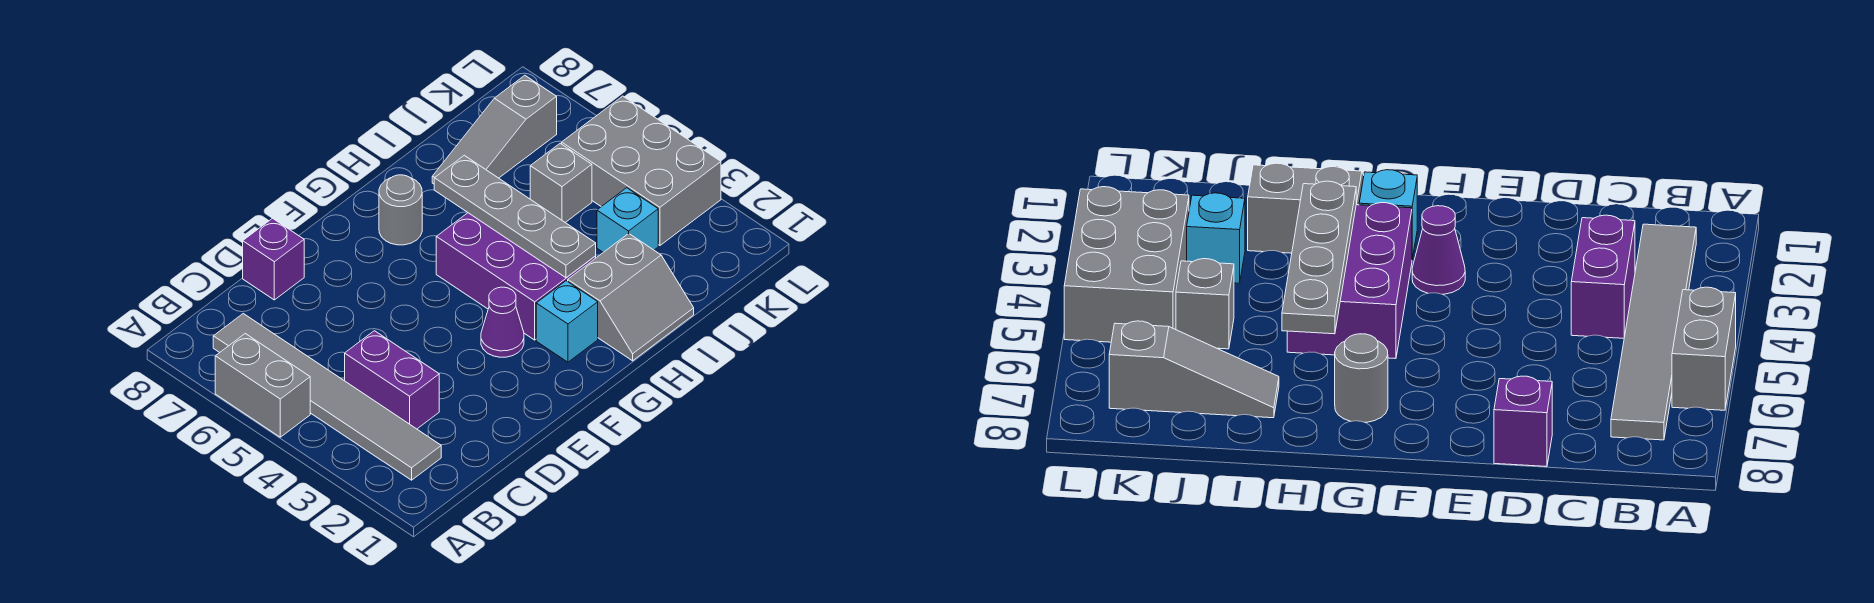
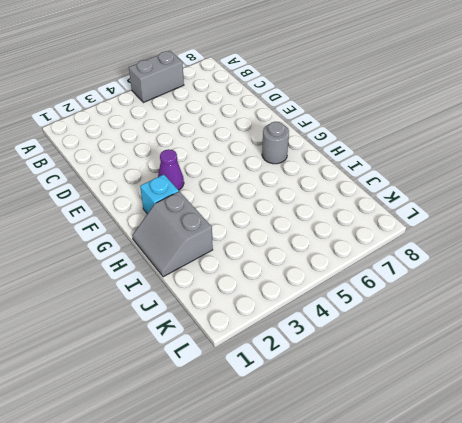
none -> grey 1x6 tile [213,314,441,480]
none -> purple 1x2 brick [345,331,439,429]
none -> purple 1x1 brick [243,218,304,300]

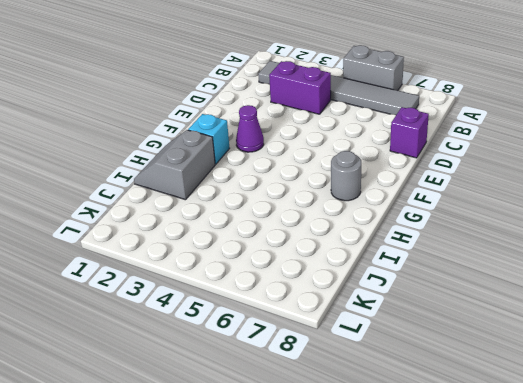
none -> purple 2x3 brick [436,213,596,340]
none -> grey 1x3 slope [432,75,557,184]
none -> cyan 1x1 brick [597,188,658,252]

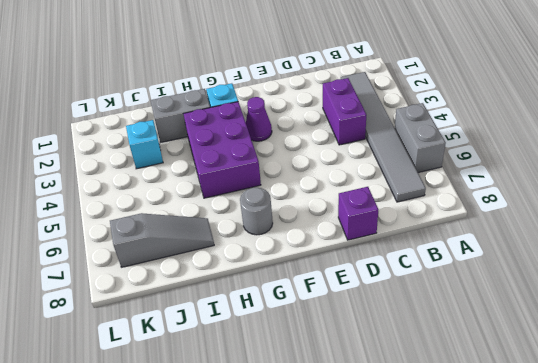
none -> grey 1x1 brick [530,143,592,223]
none -> grey 2x3 brick [562,96,721,246]
none -> grey 1x4 plate [434,155,596,278]

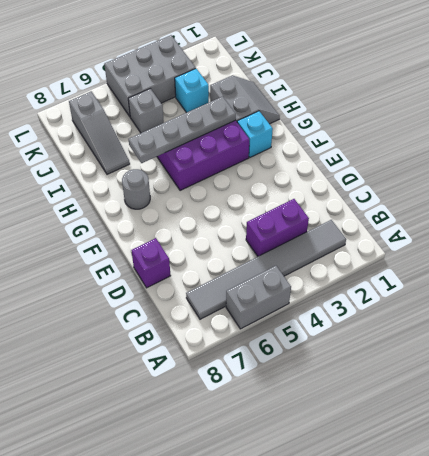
none -> purple 1x1 cone [481,287,524,357]

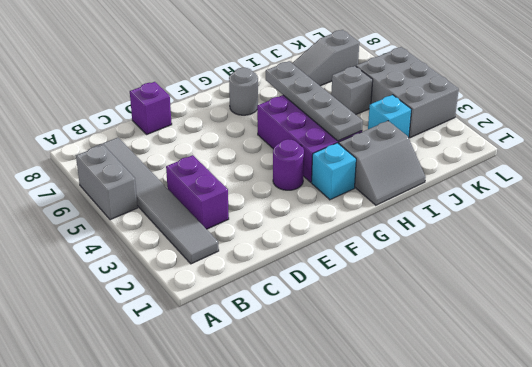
purple 1x1 round brick [273,139,304,190] -> purple 1x1 cone [481,287,524,357]

